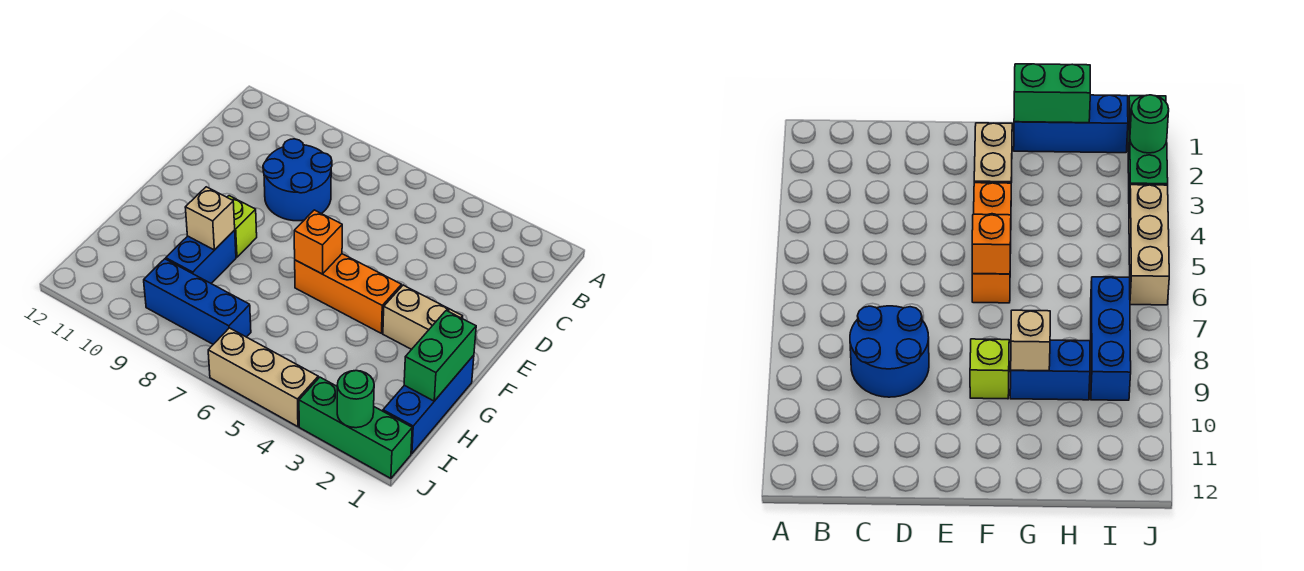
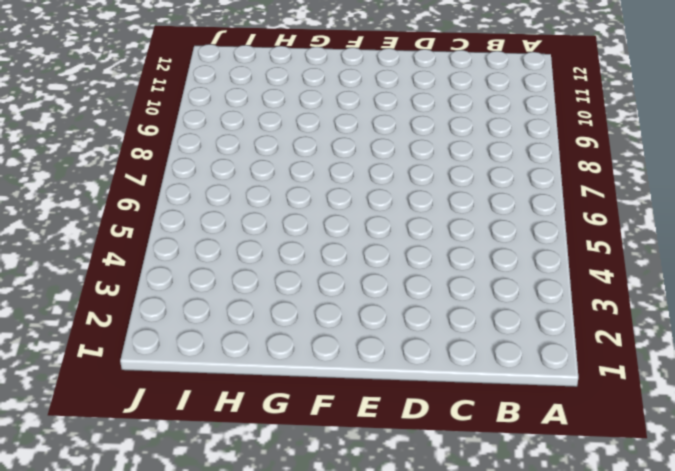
none -> blue 2x2 round brick [263,139,332,221]
none -> tan 1x2 brick [383,285,463,349]
none -> orange 1x3 brick [295,254,402,333]

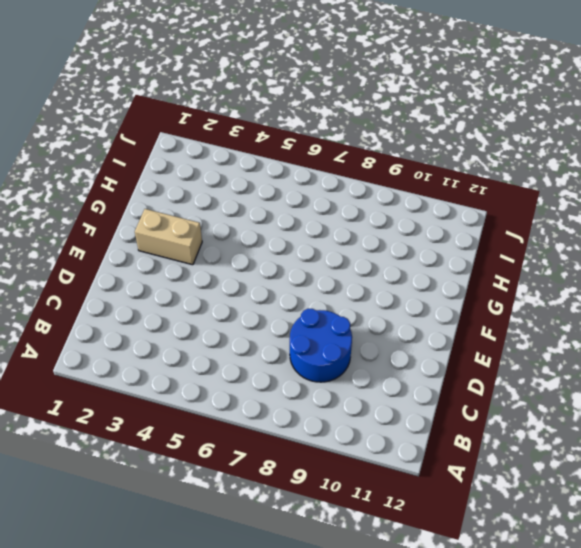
none -> orange 1x3 brick [295,254,402,333]
none -> lime 1x1 brick [227,196,257,257]
none -> blue 1x3 brick [383,355,474,454]

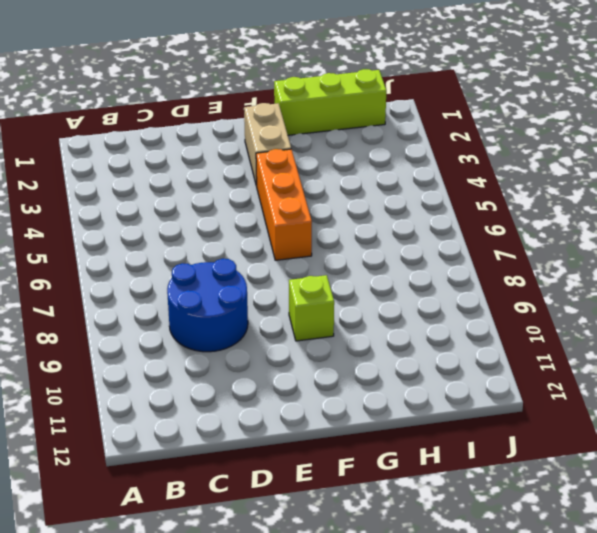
lime 1x3 brick [274,69,386,135] -> blue 1x3 brick [383,355,474,454]
none -> blue 1x2 brick [166,230,236,283]
none -> blue 1x3 brick [144,259,251,344]
none -> green 1x3 brick [299,377,412,478]

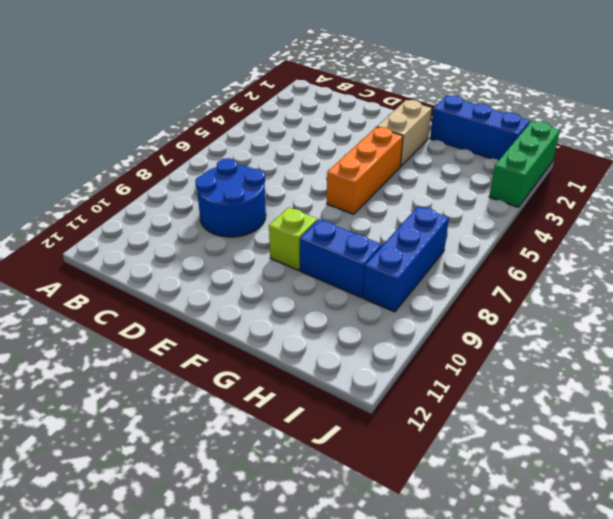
none -> tan 1x3 brick [208,328,318,427]
none -> orange 1x1 brick [294,210,342,274]
none -> green 1x2 brick [404,311,476,401]

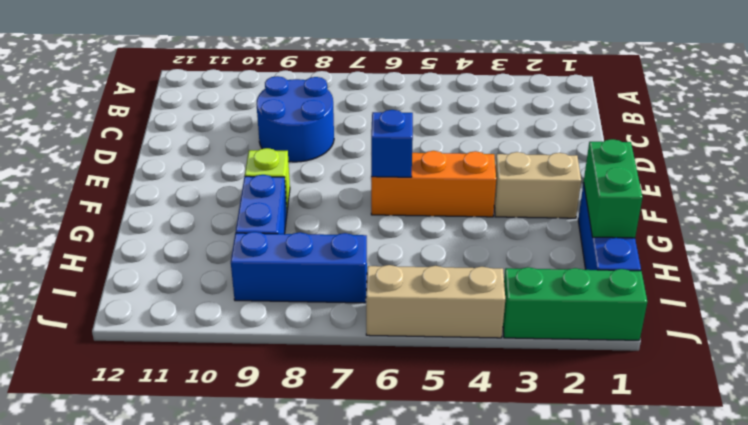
blue 1x1 brick [371,110,413,177] -> orange 1x1 brick [294,210,342,274]
none -> tan 1x1 brick [185,187,235,250]
none -> green 1x1 round brick [337,371,374,428]

